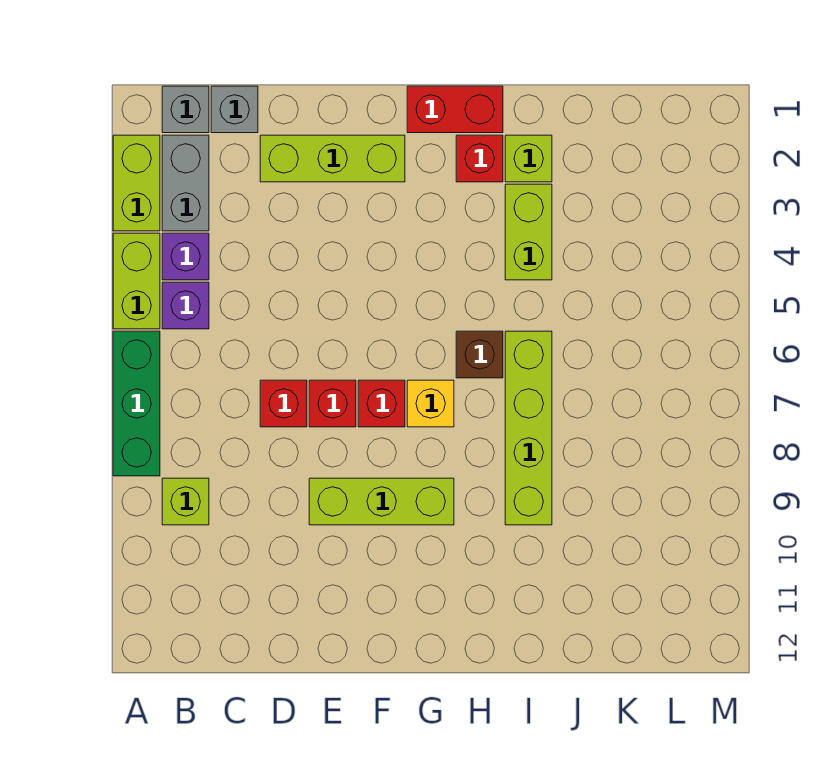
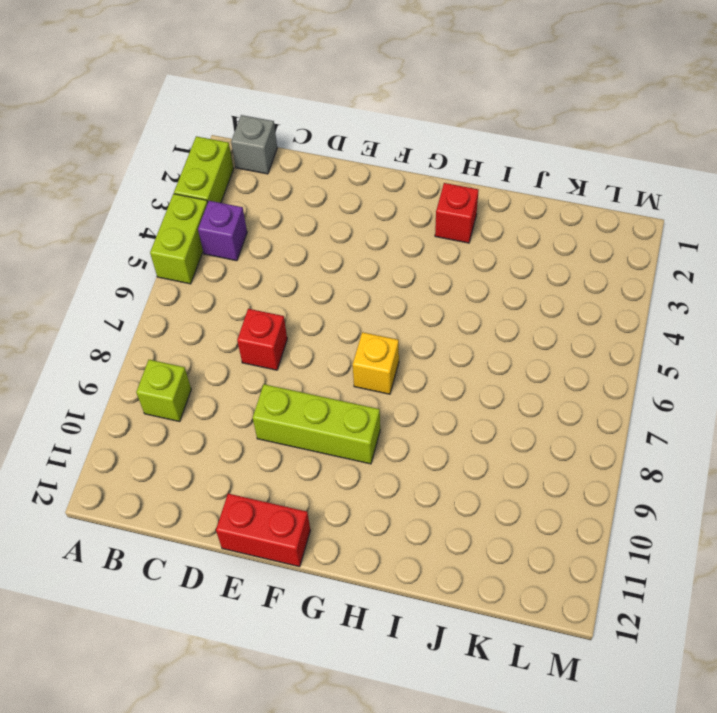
red 1x2 brick [216,494,310,567] -> red 1x2 brick moved to [407,86,503,133]
none -> green 1x3 brick [113,331,160,476]
none -> grey 1x2 brick [162,135,209,231]
none -> purple 1x1 brick [162,282,209,329]

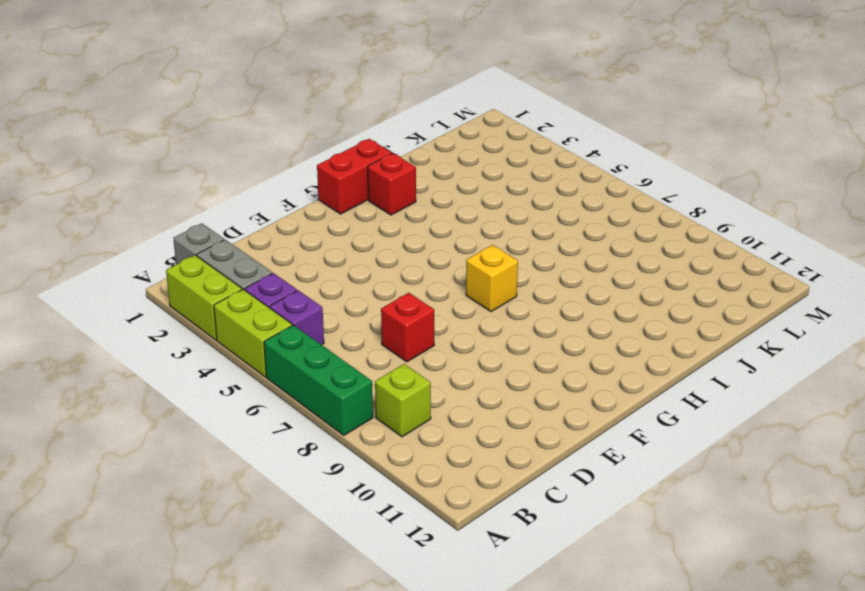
none -> grey 1x1 brick [211,86,258,133]
none -> lime 1x3 brick [260,135,405,182]
none -> red 1x1 brick [309,380,356,427]

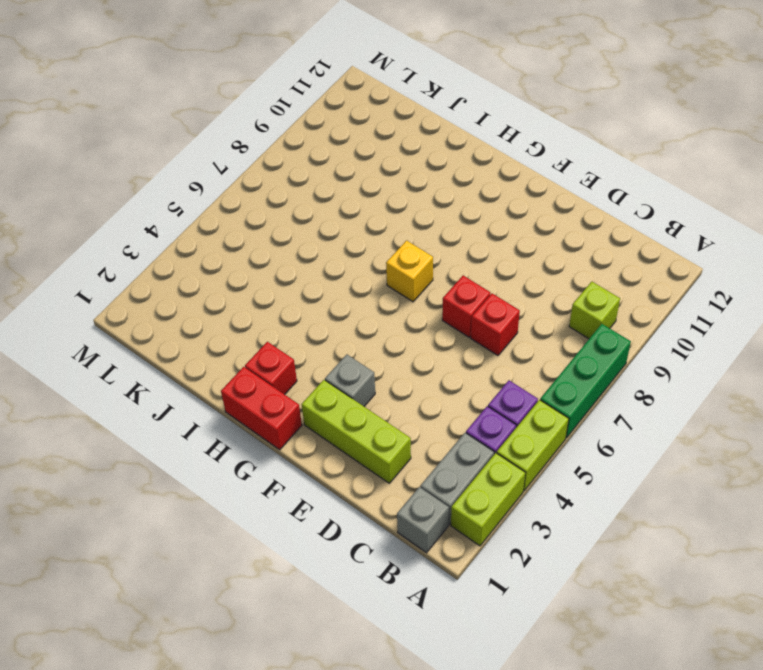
grey 1x1 brick [325,355,375,406] -> grey 1x1 brick moved to [211,86,258,133]
none -> lime 1x3 brick [309,478,454,525]
none -> red 1x1 brick [358,380,405,427]
none -> brown 1x1 brick [456,331,503,378]

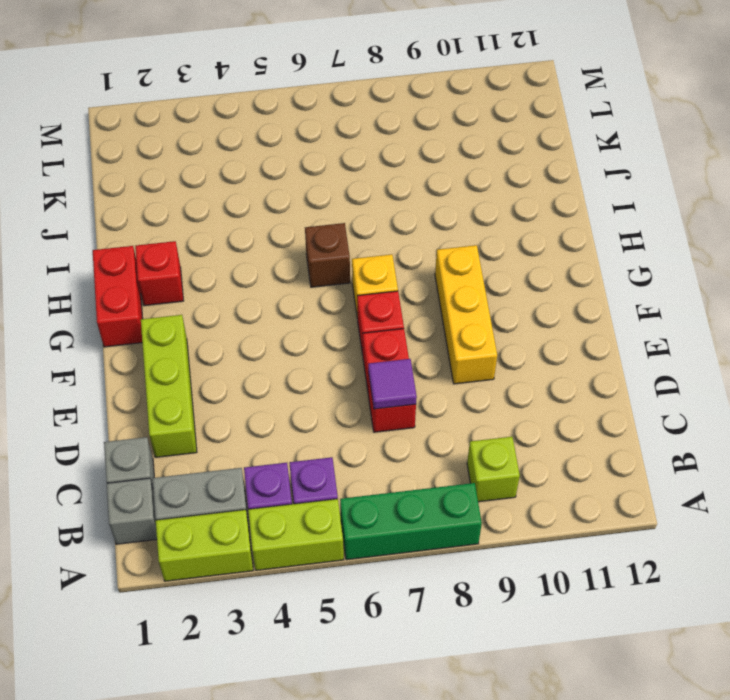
purple 1x1 tile [368,359,417,409] -> none
yellow 1x3 brick [435,245,497,384] -> lime 1x3 brick [309,478,454,525]
none -> lime 1x1 brick [505,135,552,182]
none -> lime 1x2 brick [505,184,552,280]
none -> lime 1x4 brick [505,331,552,525]

